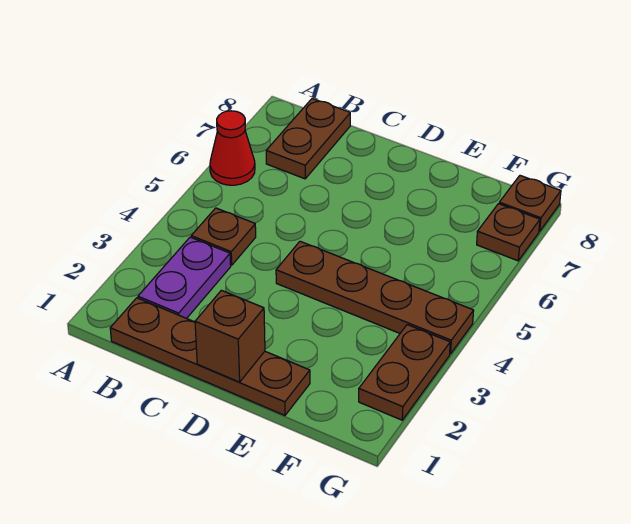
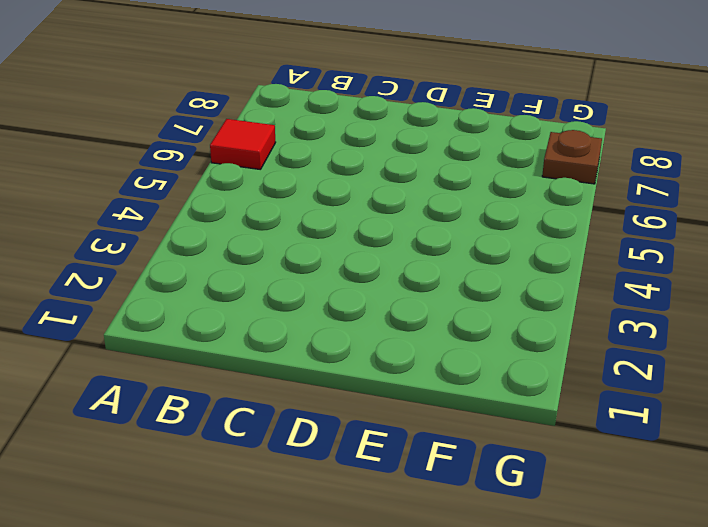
red 1x1 tile [210,119,276,169] -> red 1x1 cone [210,111,255,185]
none -> brown 1x4 plate [110,298,310,415]
none -> purple 1x2 plate [138,237,231,319]

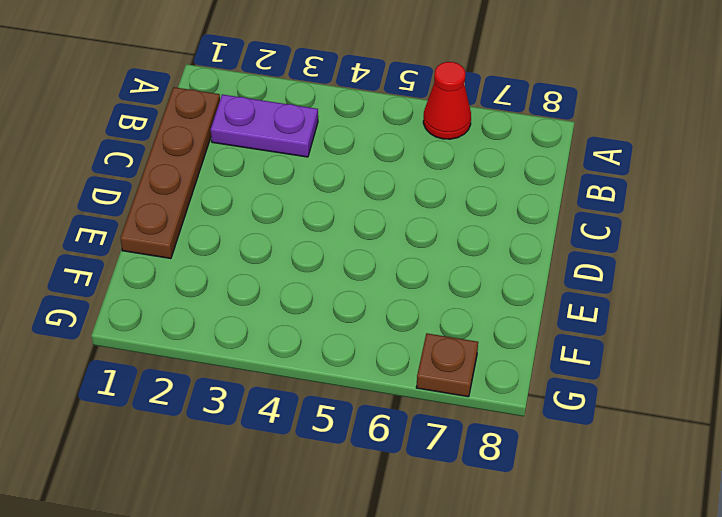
none -> brown 1x1 plate [191,208,256,265]
none -> brown 1x2 plate [266,98,350,179]

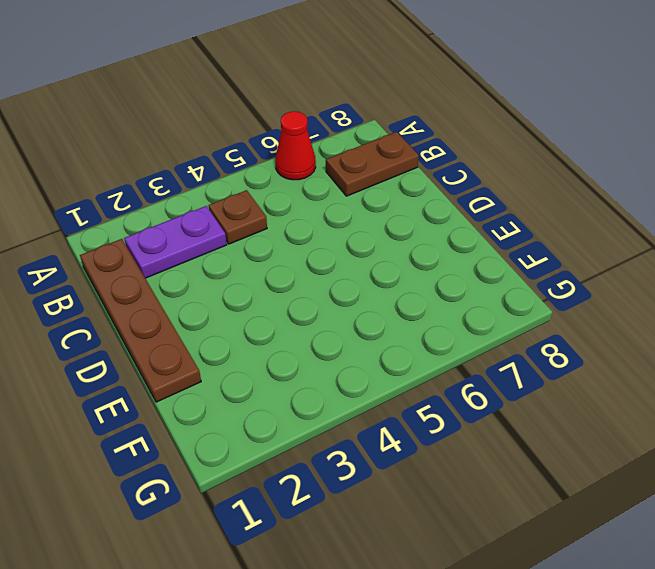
none -> brown 1x4 plate [276,241,474,354]
none -> brown 1x2 plate [359,325,450,420]

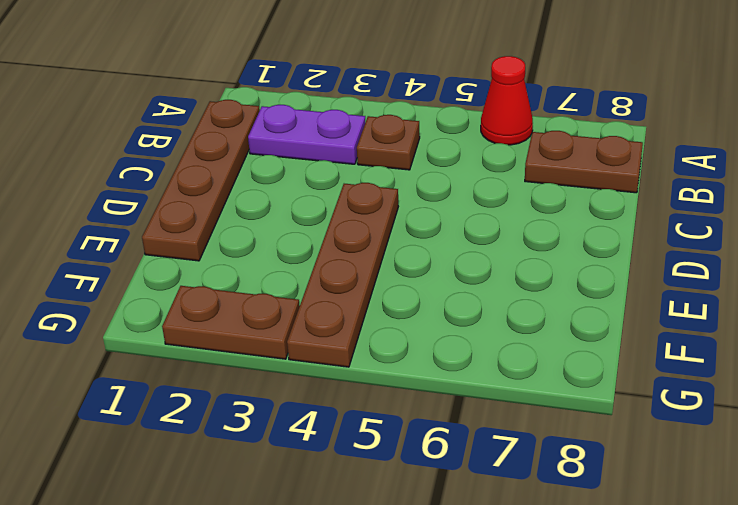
none -> brown 1x1 plate [477,204,540,261]
none -> brown 1x1 plate [499,176,561,231]

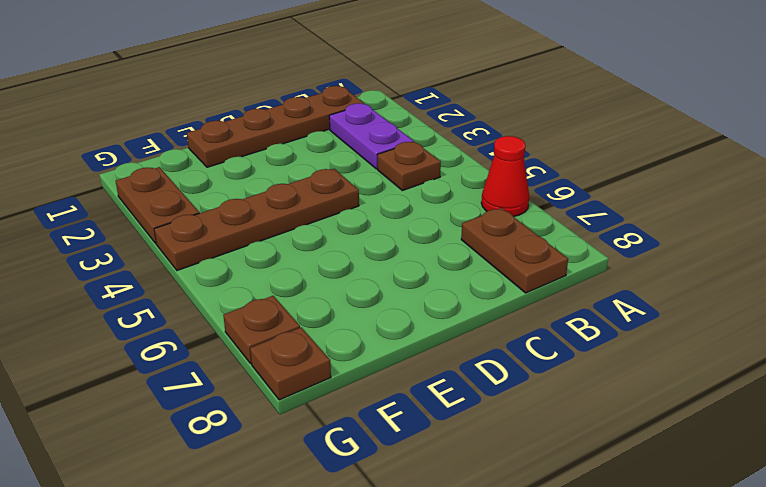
none -> brown 1x1 brick [195,290,265,382]

